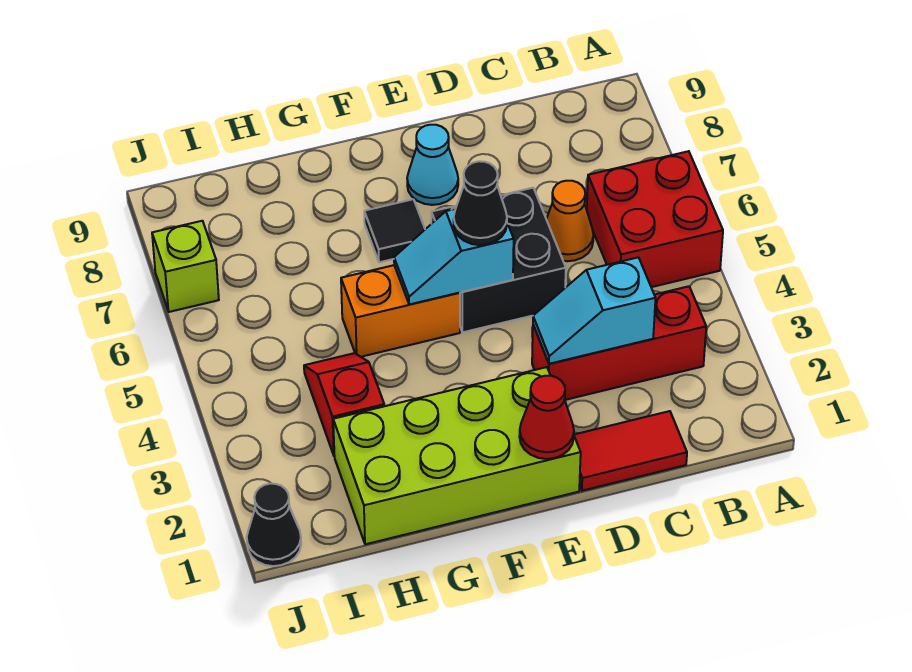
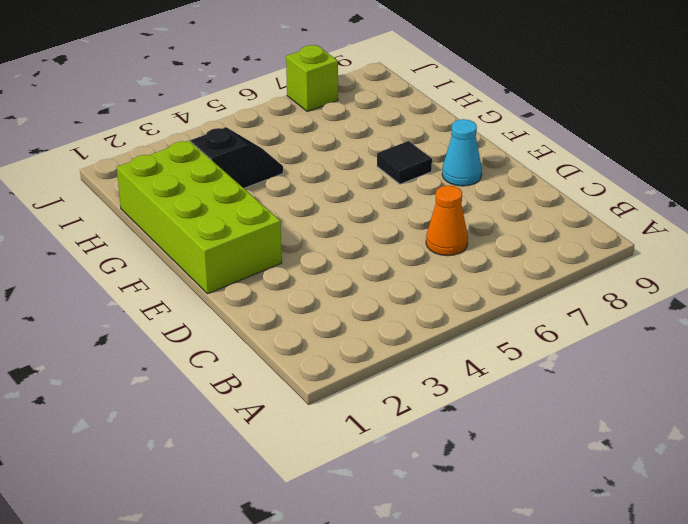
black 1x2 slope [191,127,283,188] -> red 1x2 slope [304,353,384,455]
none -> red 2x2 brick [587,151,723,287]
none -> red 1x3 brick [532,286,706,400]
none -> red 1x2 tile [574,411,687,491]

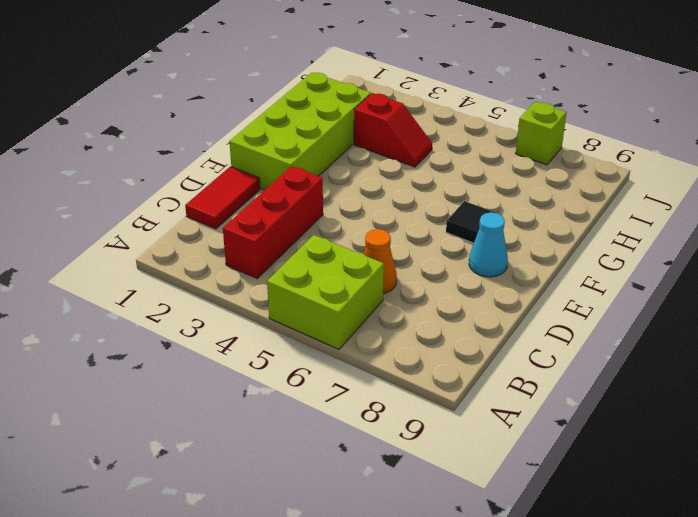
lime 2x2 brick [267,235,384,349] -> red 2x2 brick [587,151,723,287]
none -> black 2x2 brick [431,188,566,332]
none -> orange 1x2 brick [341,265,460,357]
none -> black 1x1 cone [247,484,301,566]

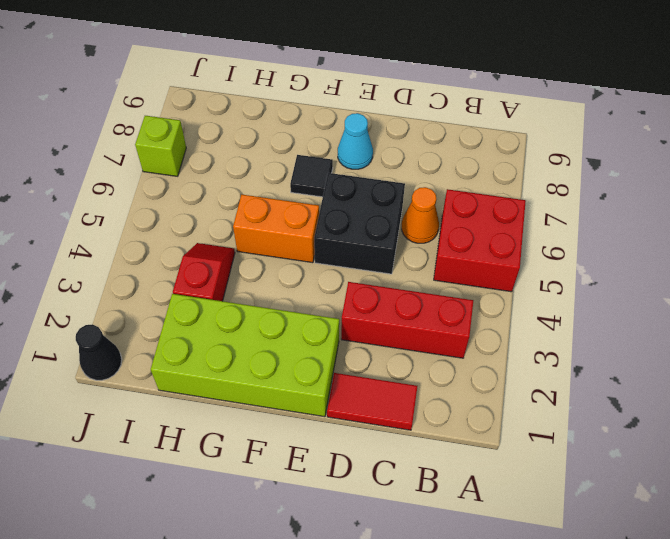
none -> cyan 1x2 slope [533,257,656,364]
none -> red 1x1 cone [520,376,574,459]
none -> cyan 1x2 slope [394,209,514,304]

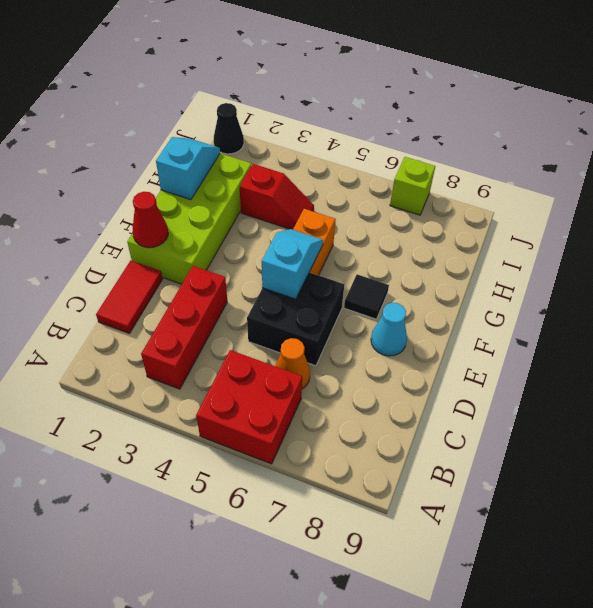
cyan 1x2 slope [156,137,220,200] -> cyan 1x2 slope moved to [533,257,656,364]
none -> black 1x1 cone [454,161,507,245]

